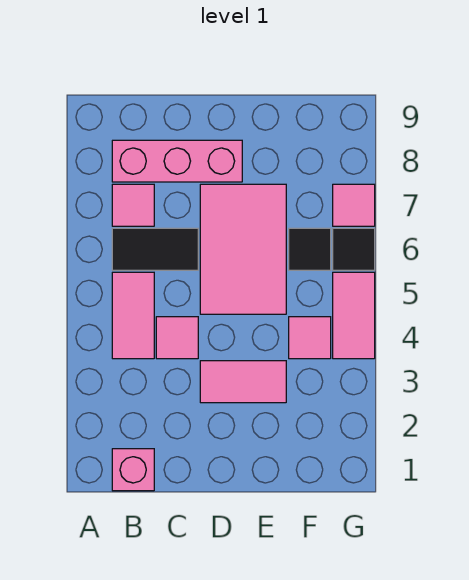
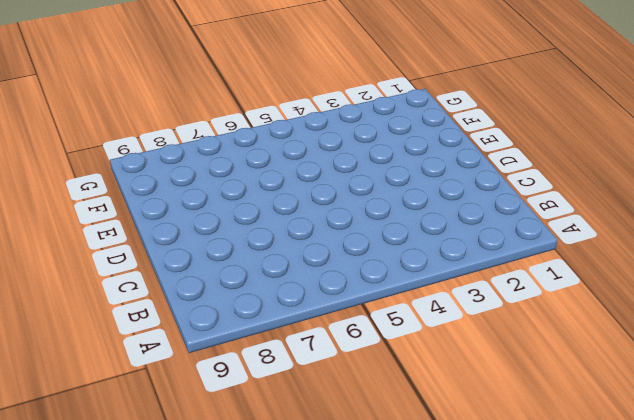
none -> pink 1x1 brick [112,449,154,491]
none -> pink 1x2 tile [112,272,154,359]
none -> black 1x2 tile [112,228,198,270]

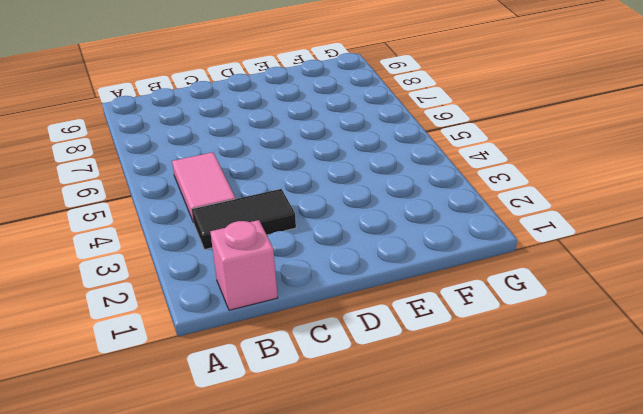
black 1x2 tile [192,189,296,250] -> black 1x2 tile moved to [112,228,198,270]
none -> pink 1x1 tile [112,184,154,226]
none -> pink 1x3 brick [112,140,242,182]
none -> pink 1x1 tile [156,317,198,359]

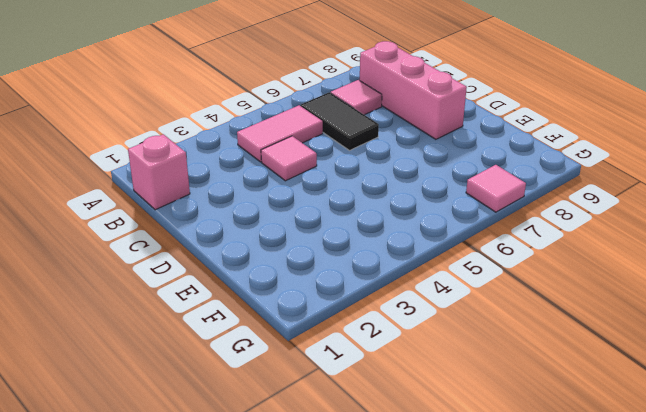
none -> pink 1x2 tile [200,361,286,403]
none -> pink 2x3 tile [200,184,286,314]
none -> pink 1x1 tile [289,317,331,359]

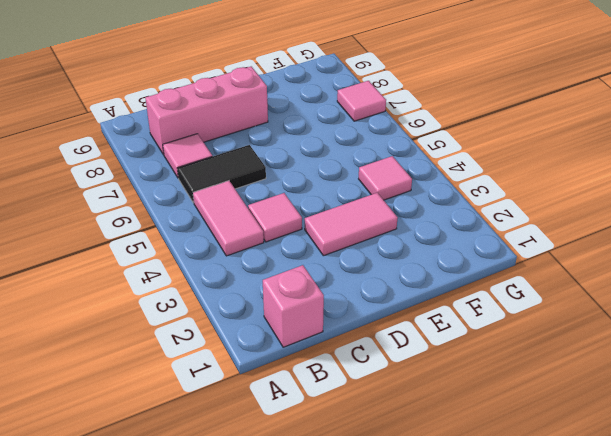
none -> pink 2x3 tile [200,184,286,314]
none -> black 1x1 tile [289,228,331,270]
none -> pink 1x2 tile [333,272,375,359]

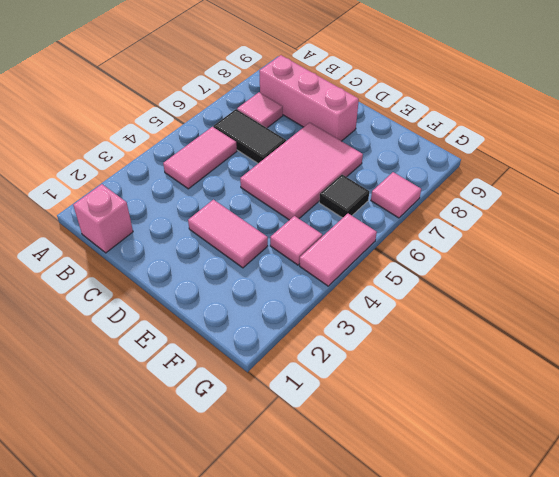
none -> pink 1x1 tile [156,317,198,359]
none -> black 1x1 tile [333,228,375,270]

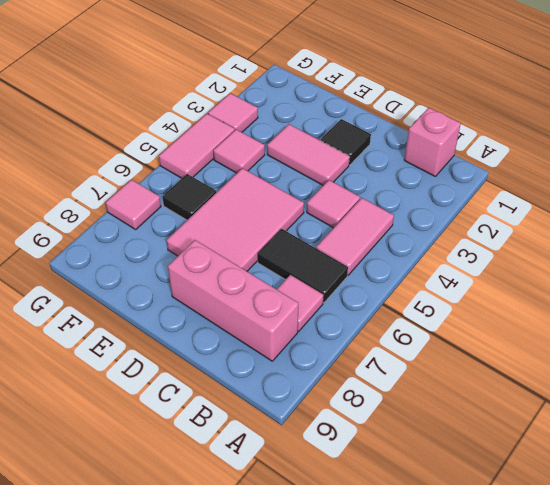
black 1x1 tile [321,119,371,165] -> black 1x1 tile moved to [333,228,375,270]
pink 1x1 tile [208,93,258,132] -> none

